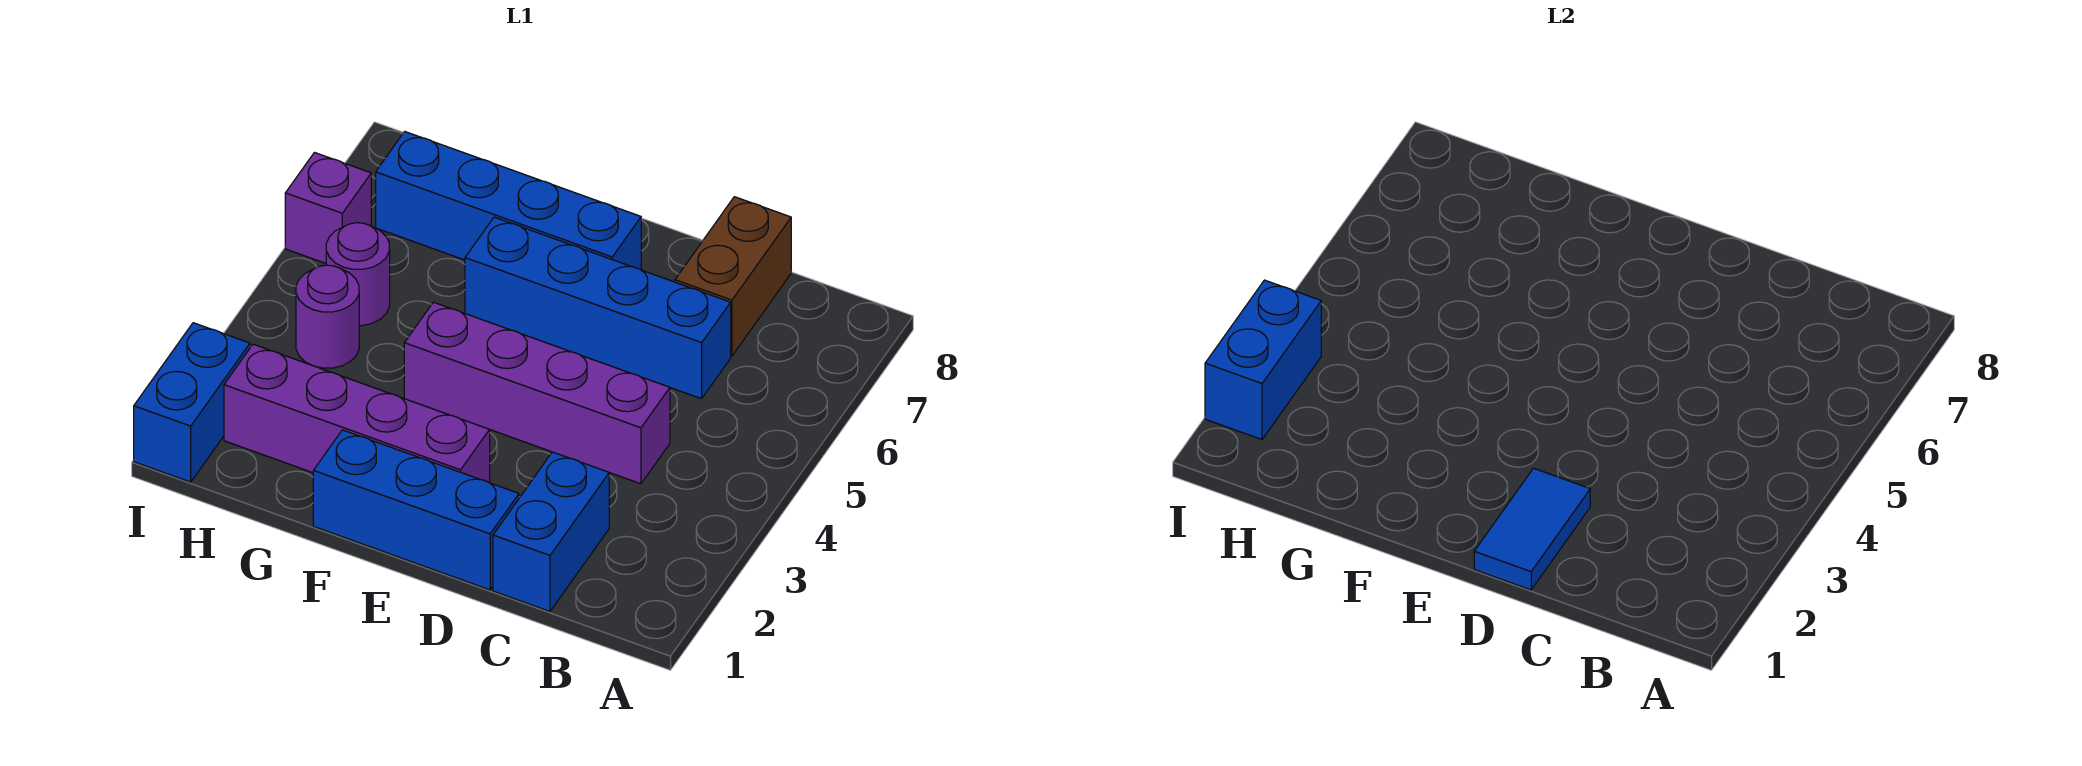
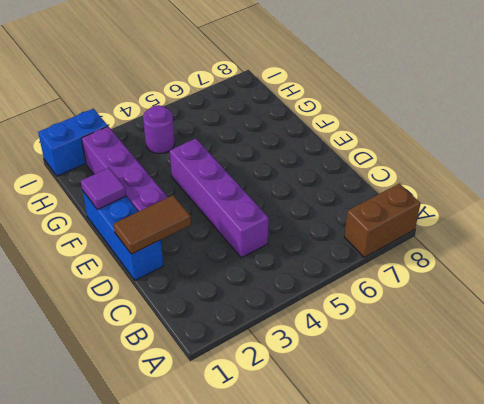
brown 1x2 brick [344,183,421,257] -> brown 1x2 brick moved to [675,197,791,356]
brown 1x2 tile [114,195,191,254] -> blue 1x2 tile [1474,468,1590,590]
purple 1x1 tile [81,168,126,209] -> none
none -> blue 1x2 brick [493,452,609,611]
none -> blue 1x4 brick [465,217,731,399]
none -> blue 1x4 brick [376,132,641,270]

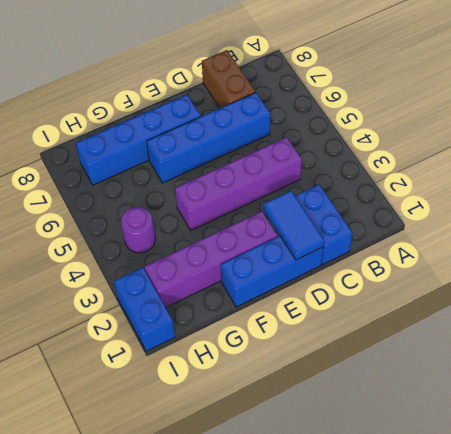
none -> purple 1x1 round brick [326,223,390,326]
none -> purple 1x1 brick [285,153,371,263]
none -> blue 1x2 brick [1205,280,1321,440]

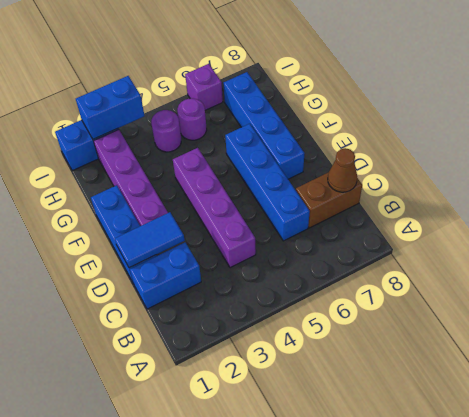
brown 1x1 cone [328,148,357,192] -> none

